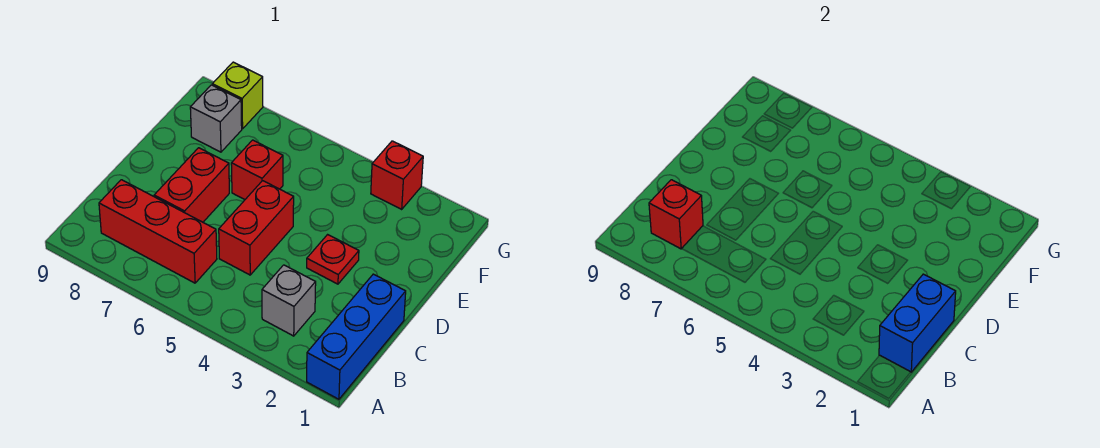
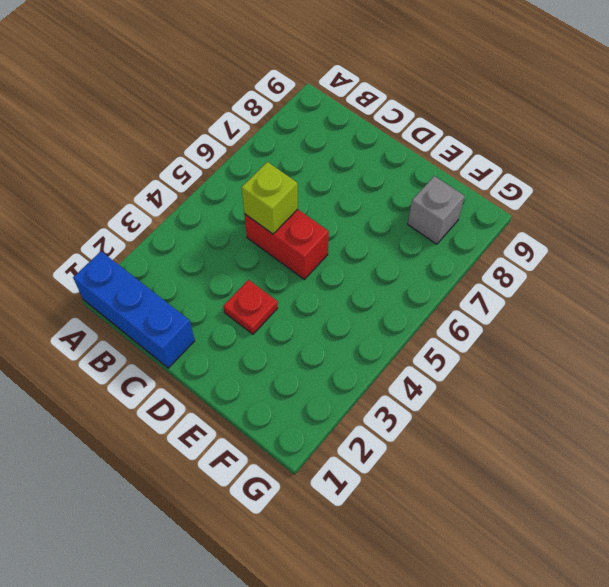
lime 1x1 brick [241,162,298,234] -> lime 1x1 brick moved to [212,62,263,129]
none -> grey 1x1 brick [262,265,316,336]
none -> red 1x3 brick [99,180,217,283]
none -> red 1x2 brick [154,148,229,222]

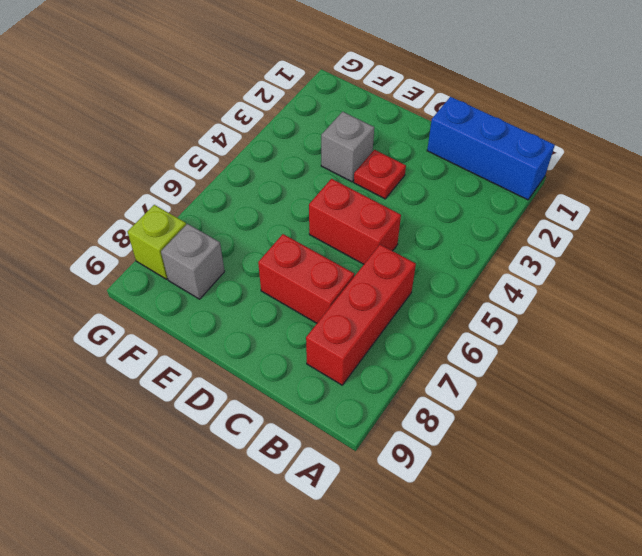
grey 1x1 brick [321,112,374,182] -> grey 1x1 brick moved to [262,265,316,336]
none -> red 1x1 brick [231,140,283,200]
none -> red 1x1 brick [371,141,423,209]
none -> blue 1x2 brick [879,274,956,372]

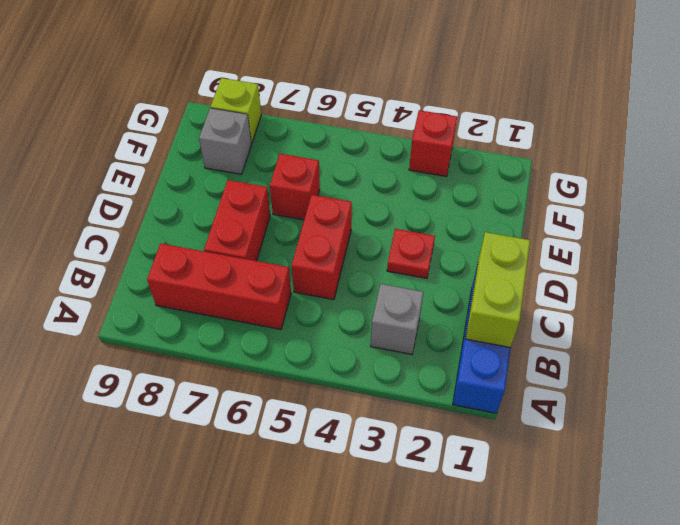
lime 1x2 brick [466,232,530,348] -> blue 1x2 brick [879,274,956,372]
none -> red 1x1 brick [649,180,703,249]

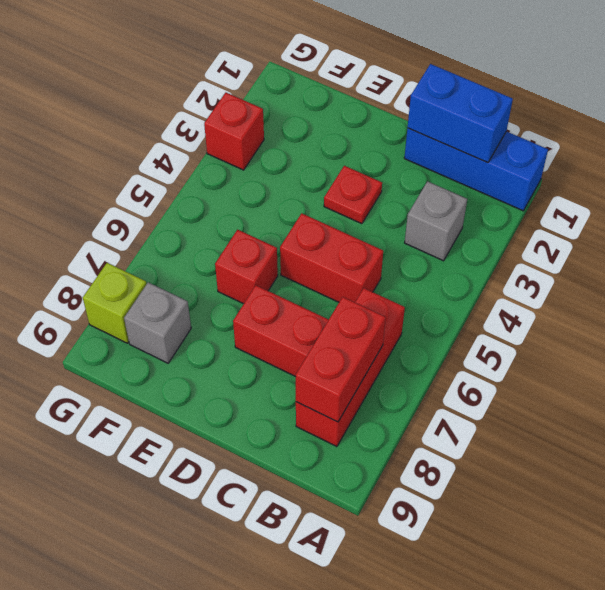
red 1x2 brick [296,297,386,422] -> red 1x1 brick [649,180,703,249]

